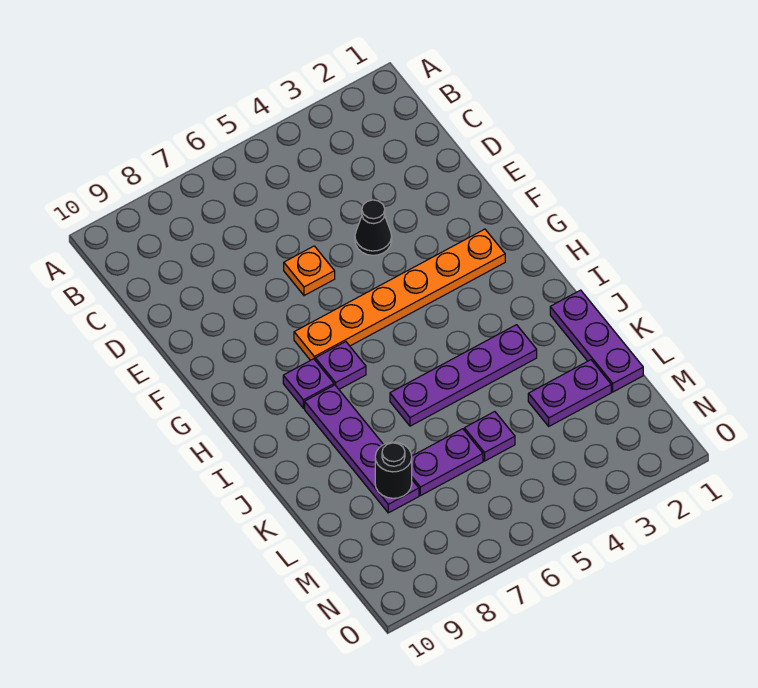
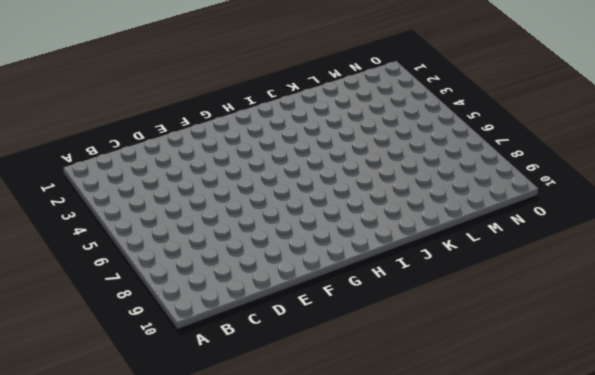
none -> black 1x1 cone [355,200,392,255]
none -> orange 1x1 plate [284,246,335,296]
none -> orange 1x6 plate [294,229,505,360]

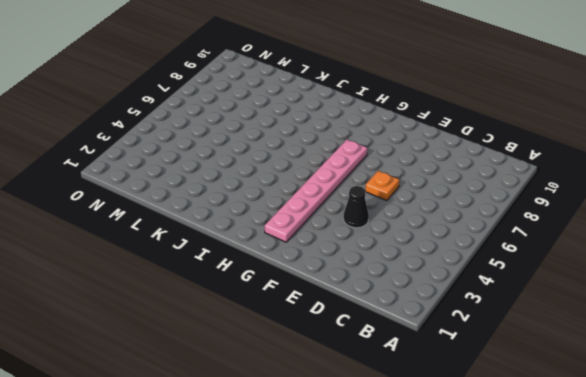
pink 1x6 plate [265,140,367,242] -> orange 1x6 plate [294,229,505,360]
none -> purple 1x1 plate [315,342,366,389]
none -> purple 1x1 plate [283,359,334,408]
none -> purple 1x4 plate [305,385,419,513]

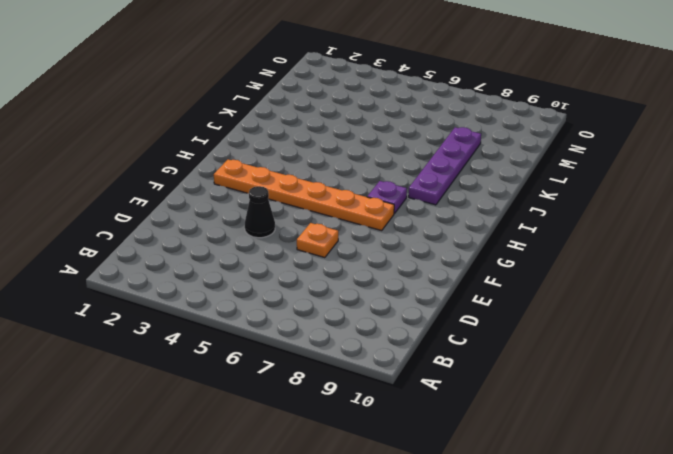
none -> purple 1x1 plate [283,359,334,408]
none -> purple 1x3 plate [550,290,643,392]
none -> purple 1x4 plate [390,325,537,426]

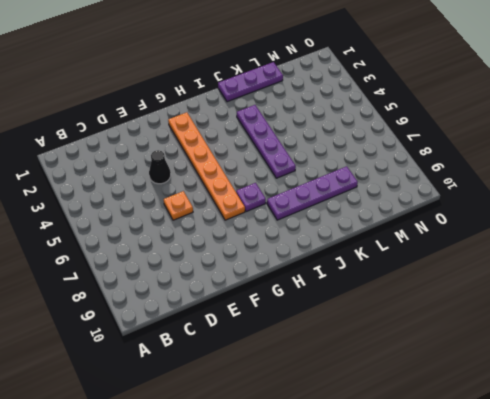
none -> purple 1x1 plate [283,359,334,408]
none -> purple 1x2 plate [528,360,611,426]
none -> purple 1x1 plate [464,412,515,461]

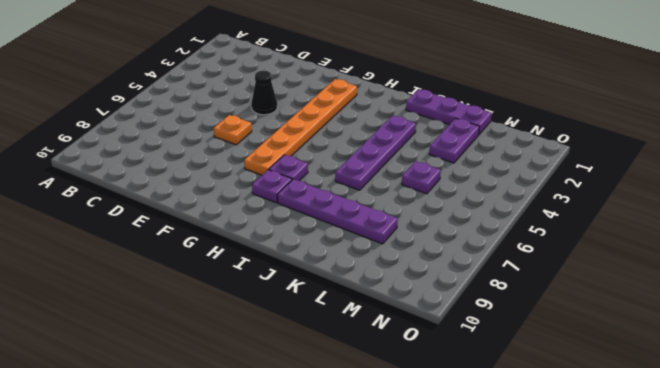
none -> purple 1x2 plate [412,429,483,496]
none -> black 1x1 round brick [375,442,412,498]

